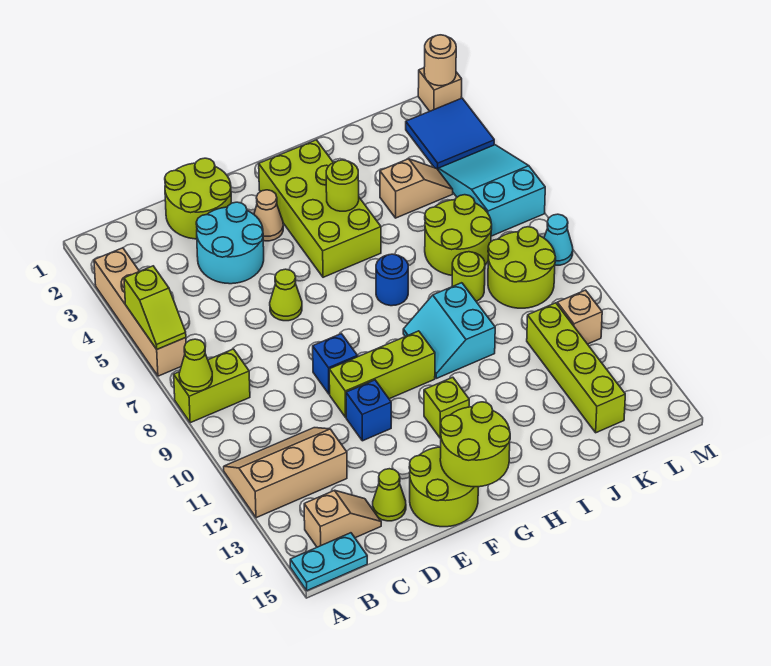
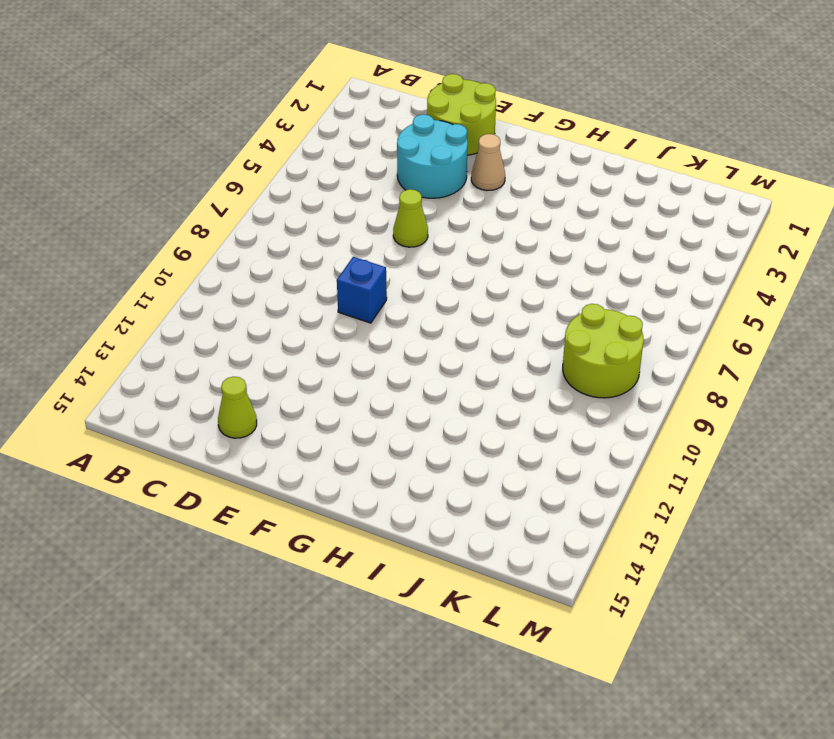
none -> tan 1x4 brick [94,248,186,376]
none -> lime 1x2 brick [174,349,250,423]
none -> tan 2x3 slope [224,428,347,518]
none -> cyan 1x2 plate [290,533,367,591]

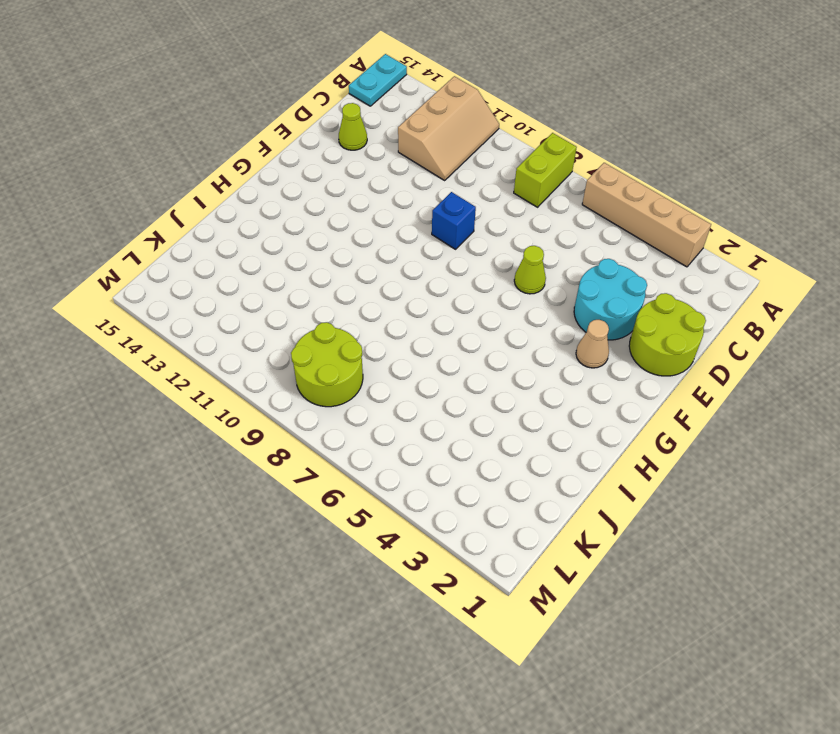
none -> tan 1x2 slope [304,490,381,547]
none -> lime 1x3 brick [329,331,435,417]
none -> blue 1x1 brick [346,380,391,441]
none -> lime 2x2 round brick [409,447,478,527]

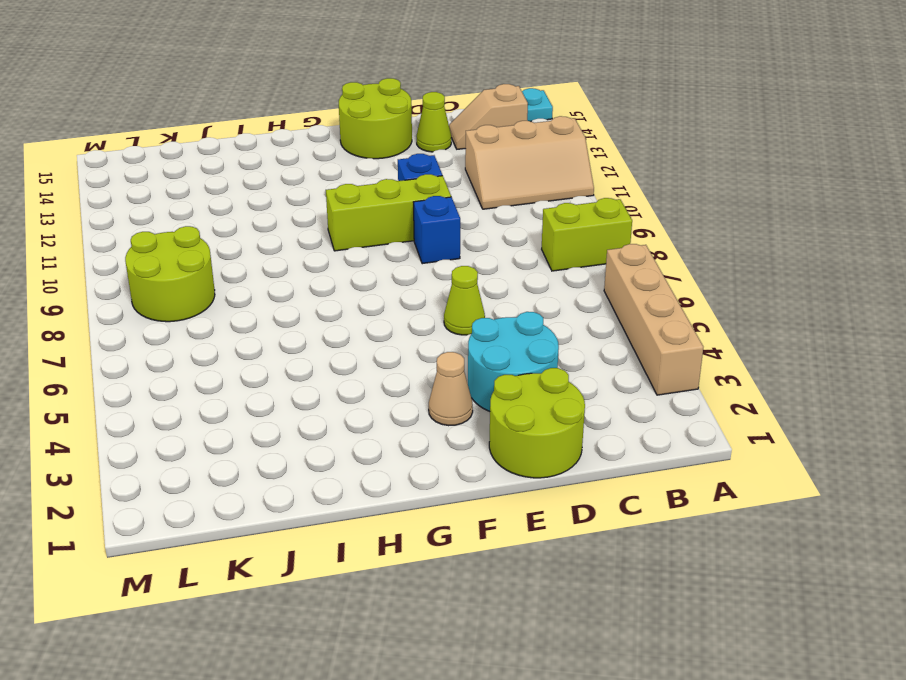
none -> lime 2x4 brick [259,140,381,277]
none -> lime 1x1 brick [424,377,469,438]
none -> blue 1x1 round brick [376,254,408,306]
none -> cyan 2x2 slope [403,283,495,378]

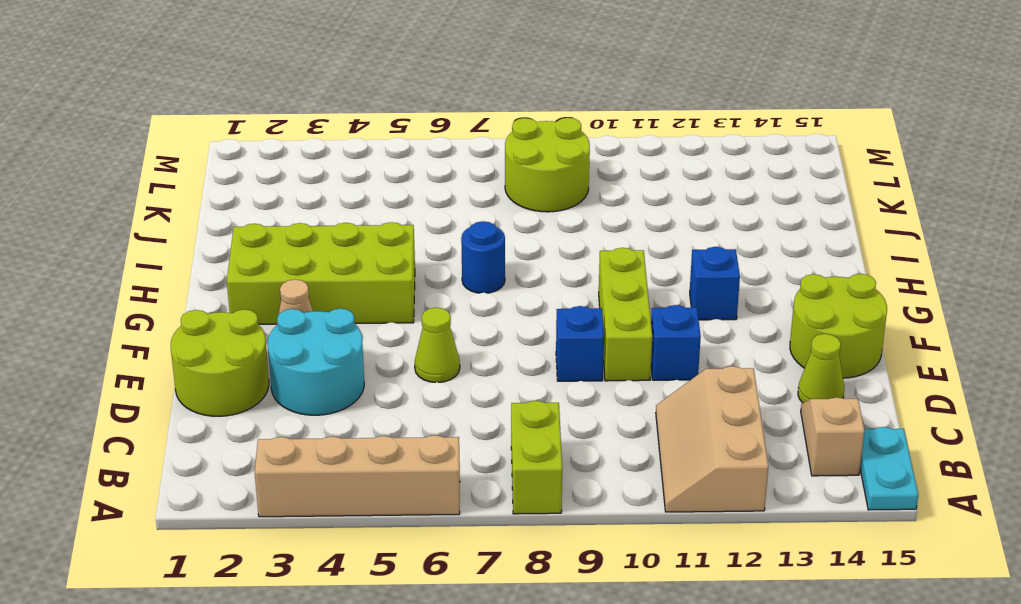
blue 1x1 brick [690,247,740,320] -> lime 1x1 brick [424,377,469,438]
none -> cyan 2x2 slope [403,283,495,378]
none -> tan 1x2 slope [380,159,453,218]
none -> lime 2x2 round brick [425,195,492,275]
none -> lime 1x1 round brick [452,252,485,301]

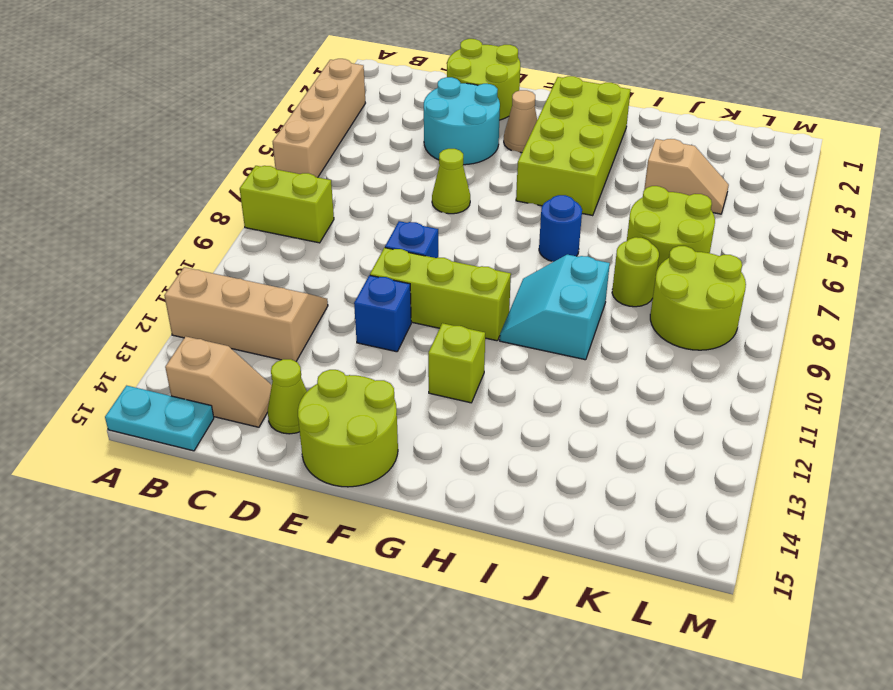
none -> lime 1x4 brick [527,303,625,433]
none -> blue 2x2 tile [406,98,494,169]
none -> cyan 2x3 slope [438,145,545,236]
none -> tan 1x1 brick [557,290,602,344]

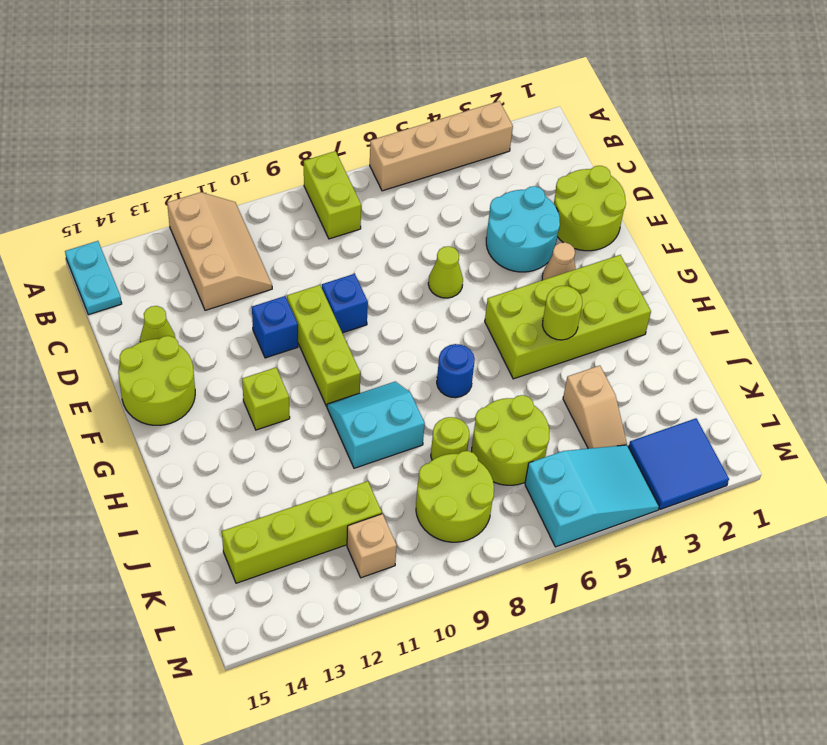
none -> tan 1x2 slope [304,490,381,547]
none -> tan 1x1 brick [418,68,462,111]
none -> cyan 1x1 cone [544,214,573,265]
none -> lime 1x2 slope [124,266,186,349]

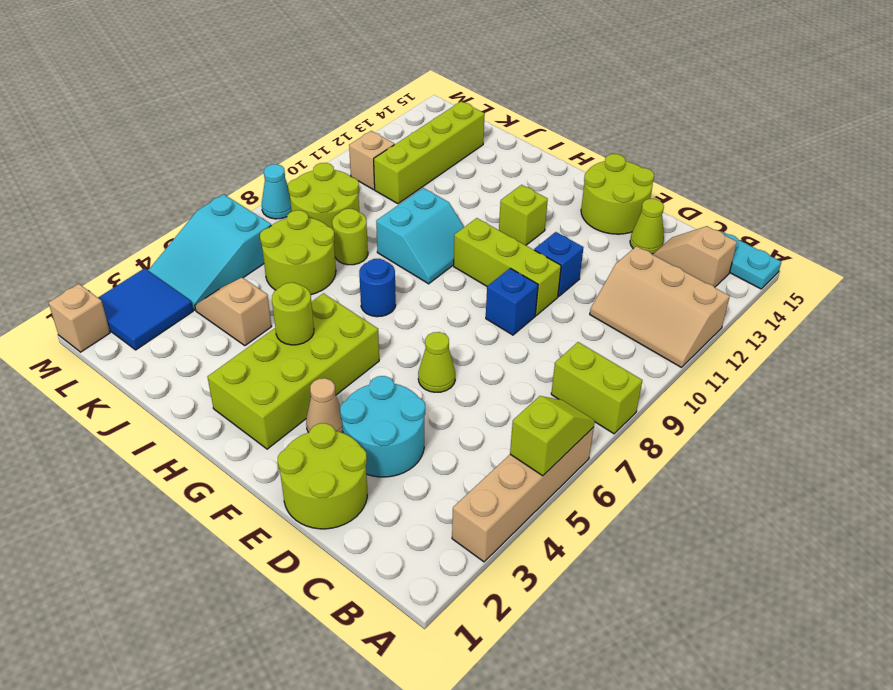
none -> lime 1x1 cone [179,339,212,391]
none -> lime 2x2 round brick [440,402,510,487]
none -> tan 1x1 round brick [424,35,456,86]

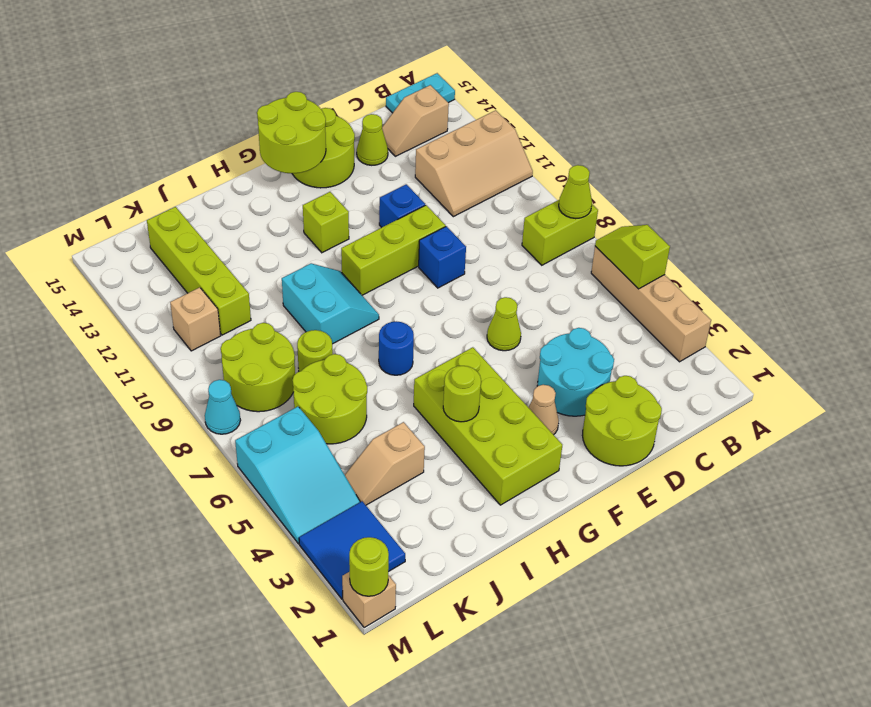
lime 1x1 round brick [349,537,389,596] -> tan 1x1 round brick [424,35,456,86]

